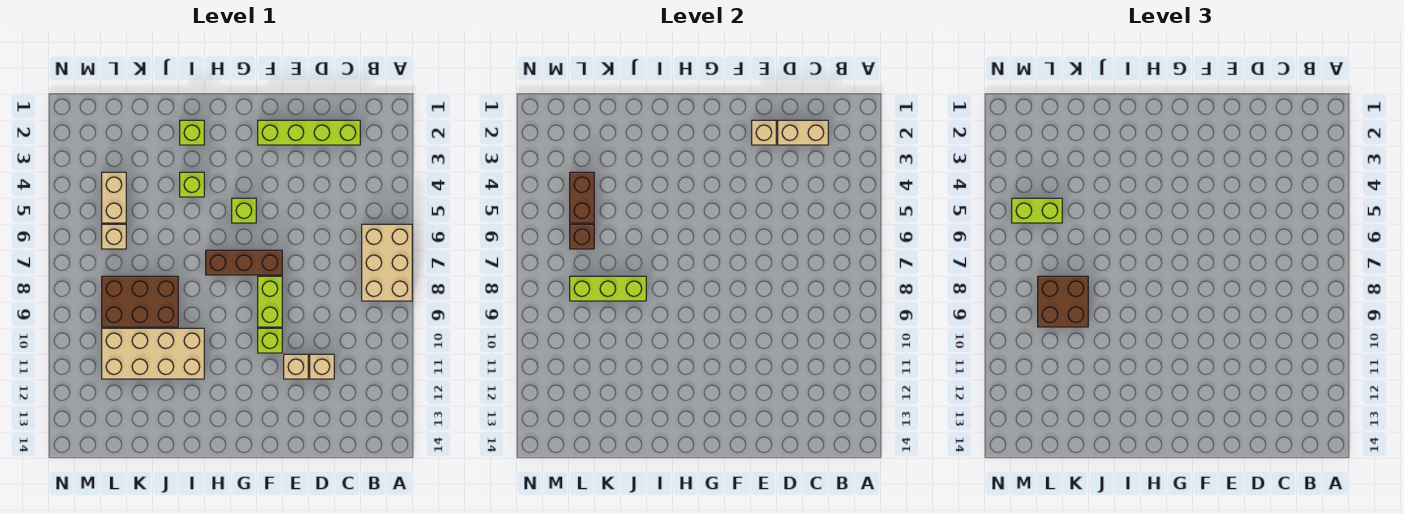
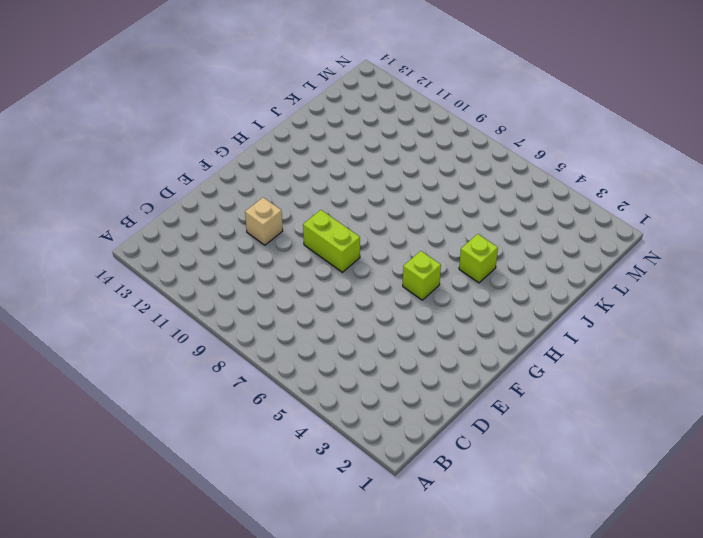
none -> tan 2x3 brick [362,224,412,301]
none -> lime 1x4 brick [258,120,360,145]
none -> tan 1x1 brick [310,354,334,379]

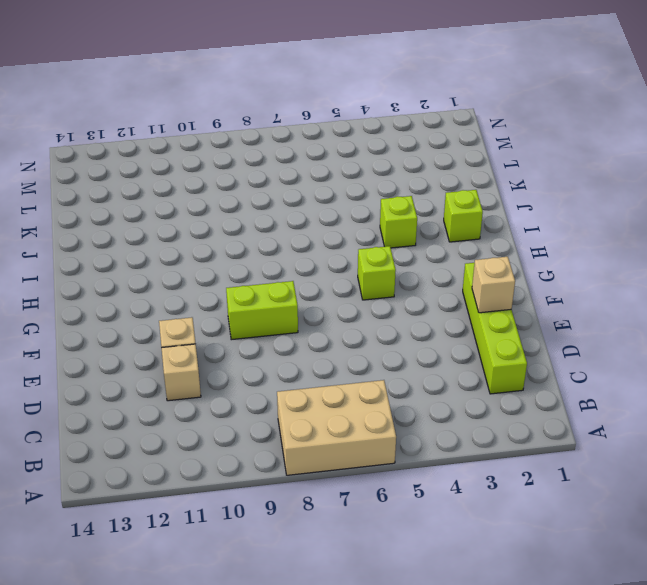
none -> brown 1x3 brick [206,250,282,275]
none -> lime 1x1 brick [258,328,282,353]
none -> tan 2x4 brick [102,328,204,379]

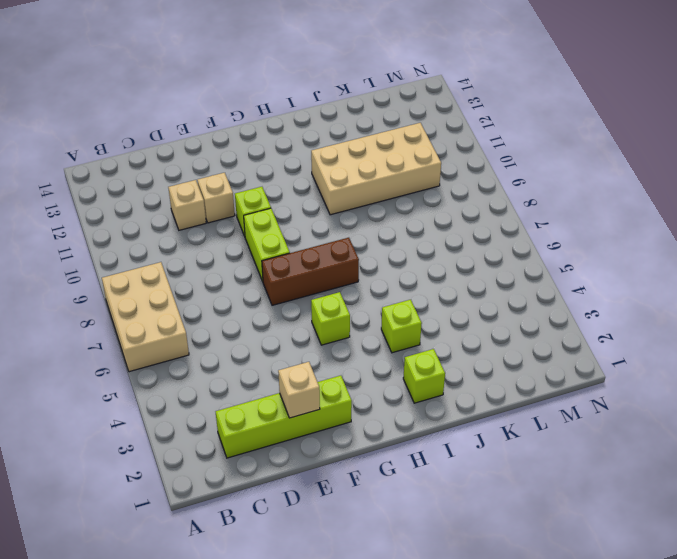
none -> brown 2x3 brick [102,276,178,327]
none -> tan 1x2 brick [102,172,126,223]
none -> tan 1x1 brick [102,224,126,249]

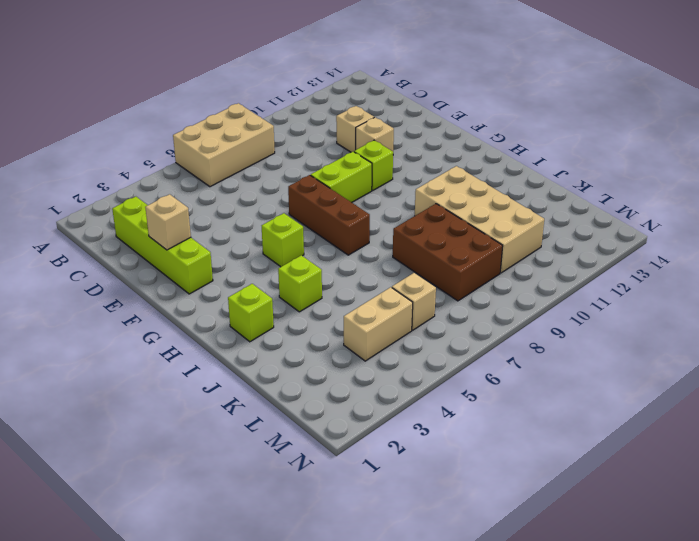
none -> tan 1x2 brick [778,120,828,145]
none -> lime 1x3 brick [570,276,646,301]
none -> brown 1x2 brick [570,172,594,223]

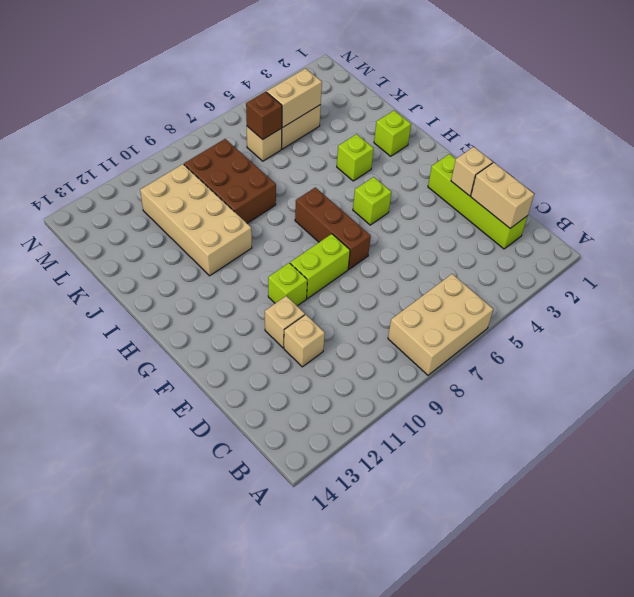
tan 1x2 brick [267,68,322,127] -> brown 1x2 brick [570,172,594,223]
none -> lime 1x3 brick [570,276,646,301]
none -> brown 2x2 brick [1038,276,1088,327]
none -> lime 1x2 brick [1012,198,1062,223]

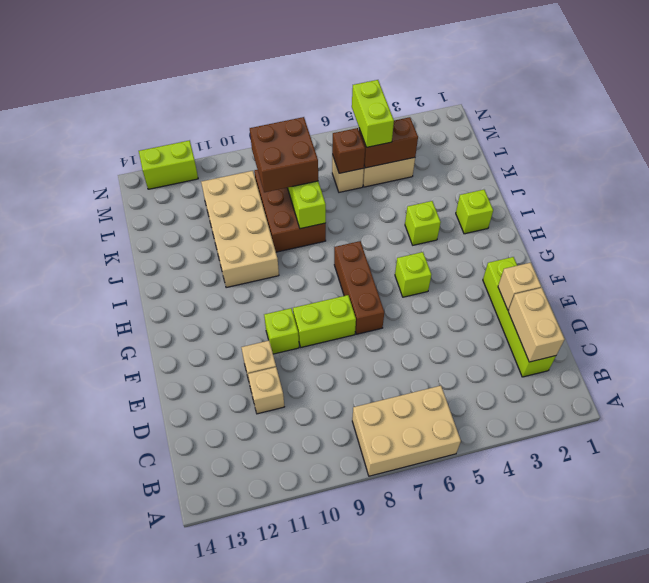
lime 1x2 brick [139,140,198,189] -> none

